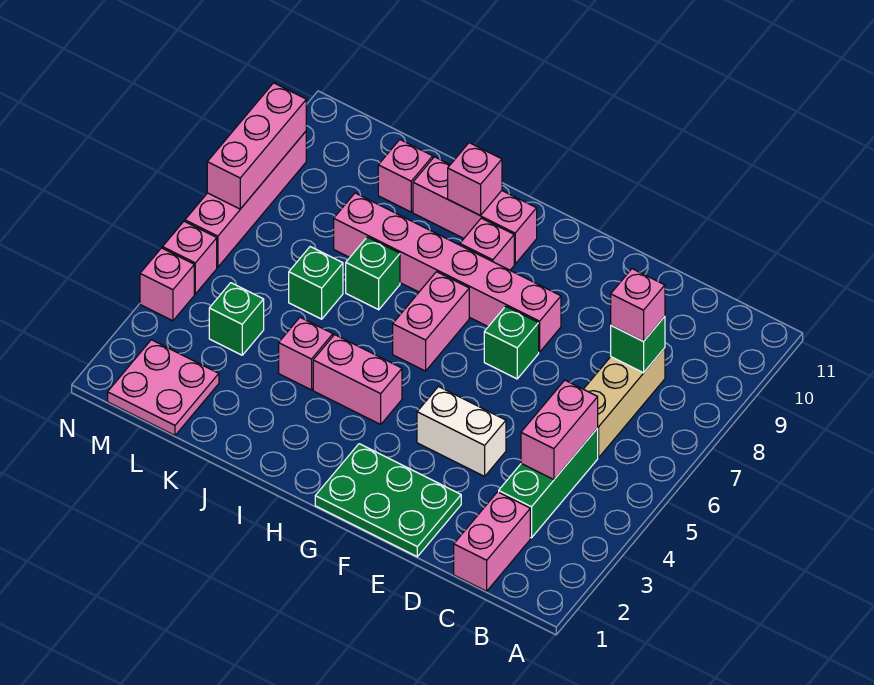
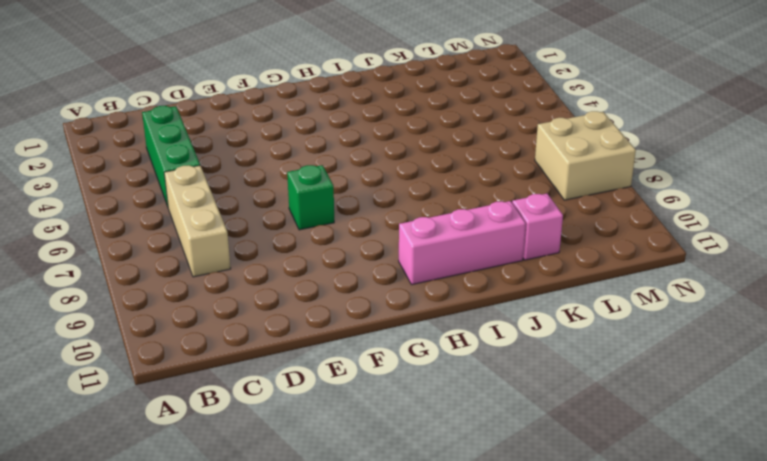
tan 2x2 brick [535,111,636,200] -> pink 1x4 brick [185,132,306,267]
none -> pink 1x2 brick [454,492,530,591]
none -> green 2x3 plate [315,444,461,557]
none -> white 1x2 brick [417,387,506,476]

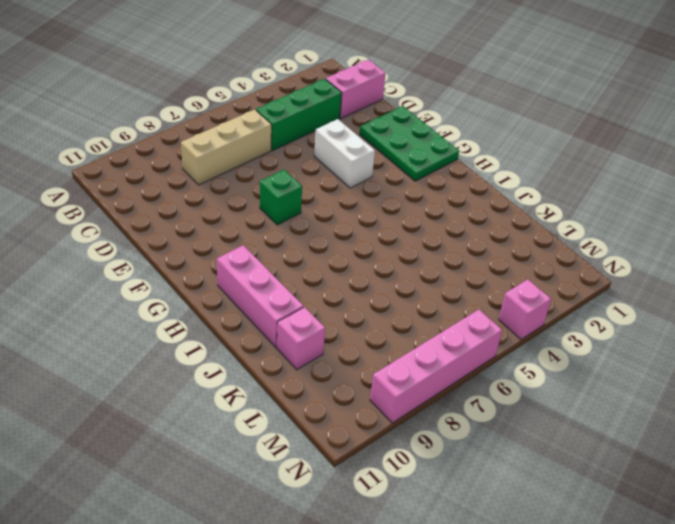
none -> pink 1x6 brick [334,193,561,352]
none -> pink 1x2 brick [313,335,402,424]
none -> pink 1x2 brick [393,272,469,371]

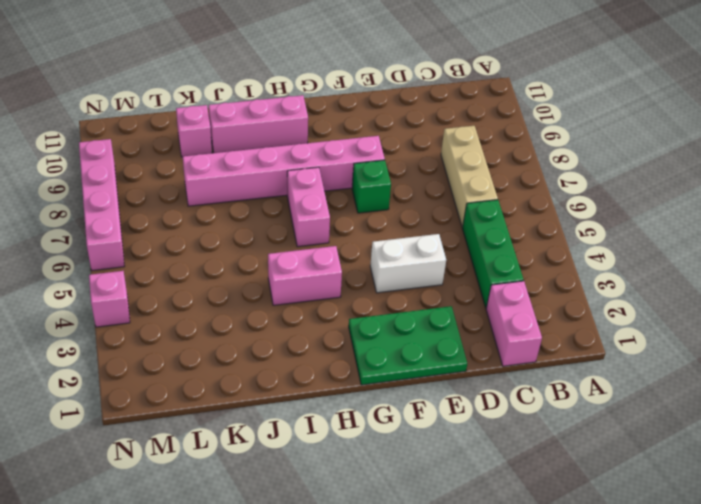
none -> pink 1x1 brick [460,218,514,270]
none -> pink 1x1 brick [279,317,333,390]
none -> green 1x1 brick [346,237,400,310]

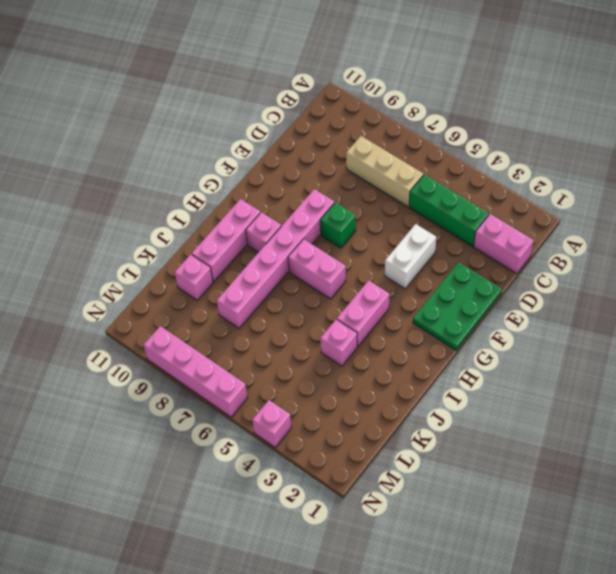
none -> green 1x1 brick [346,237,400,310]
none -> green 1x1 brick [289,247,343,319]
none -> pink 2x2 plate [108,340,219,435]

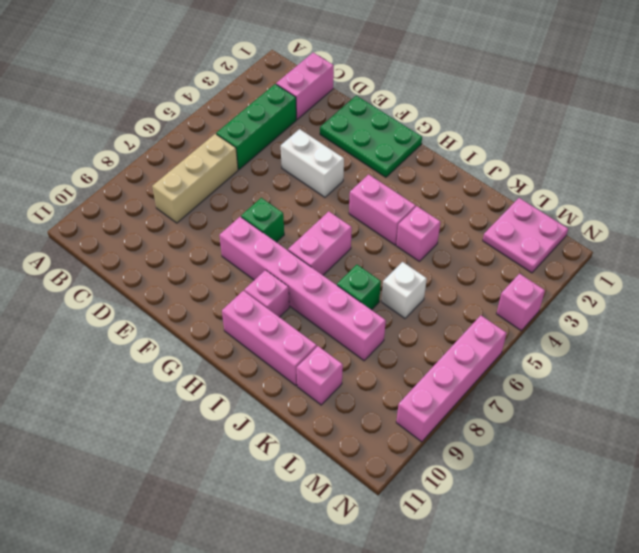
white 1x1 brick [381,262,427,318] -> green 1x1 brick [289,247,343,319]
none -> green 1x1 brick [209,283,264,355]
none -> pink 1x1 brick [163,221,217,294]
none -> pink 1x2 brick [521,380,598,480]

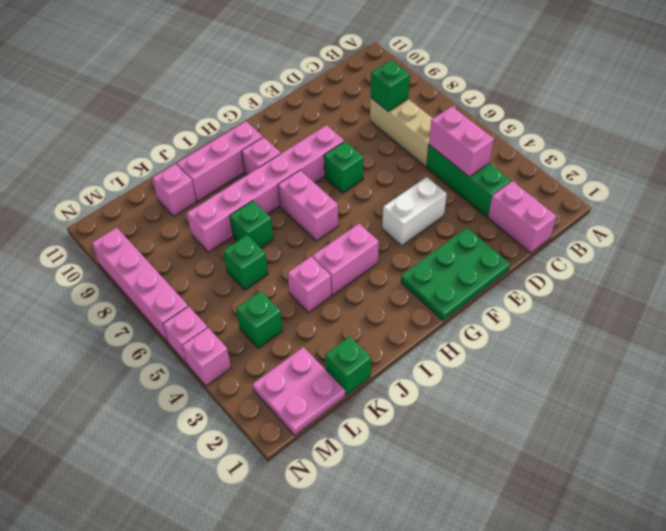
green 1x1 brick [325,336,371,395] -> none
none -> pink 1x1 brick [448,143,502,215]
none -> pink 1x3 brick [207,83,306,209]
none -> pink 1x1 brick [611,269,665,341]

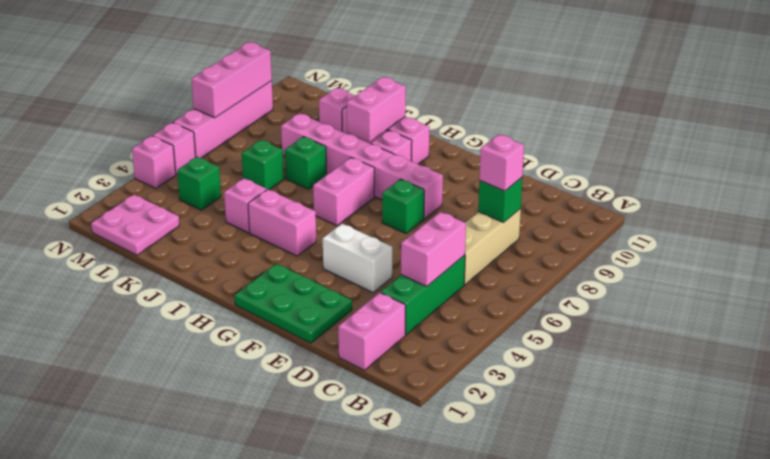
pink 1x2 brick [347,77,406,142] -> pink 1x1 brick [448,143,502,215]

